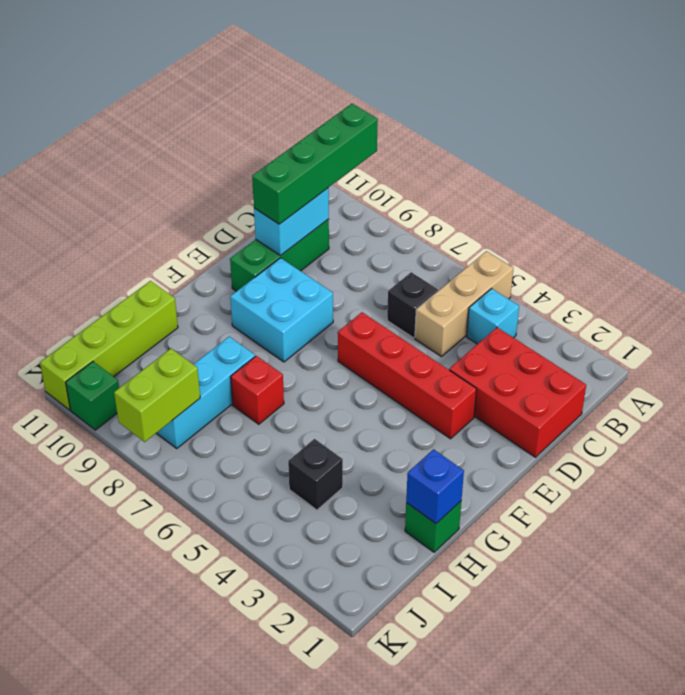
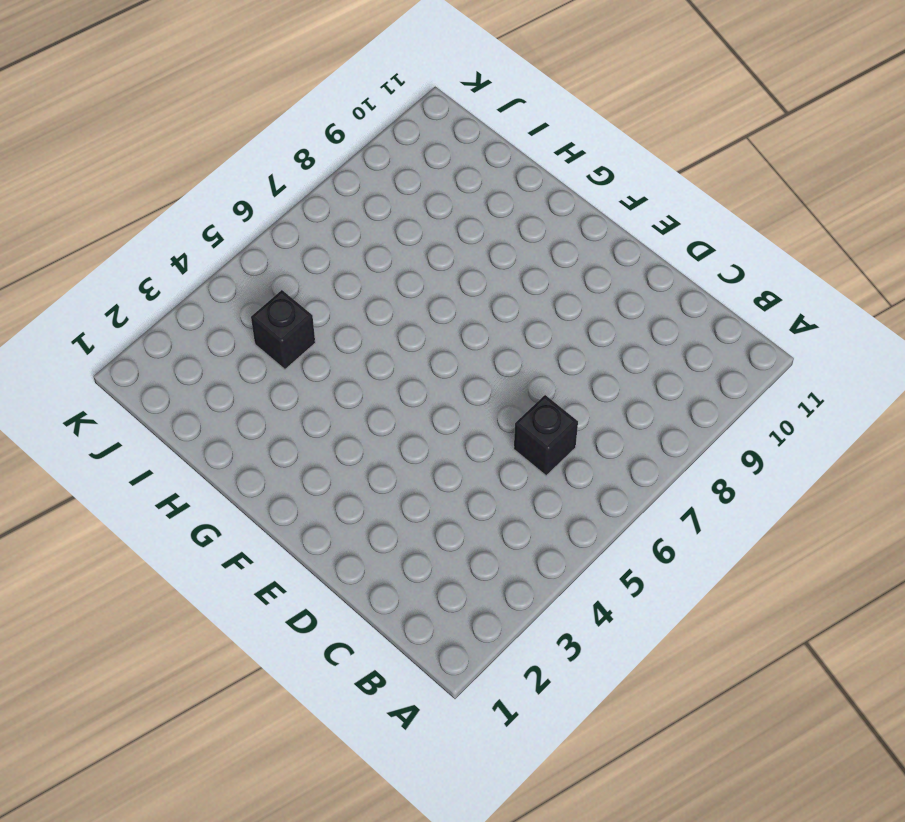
none -> tan 1x3 brick [415,251,513,357]
none -> cyan 1x1 brick [467,289,519,344]
none -> red 2x3 brick [449,328,586,457]

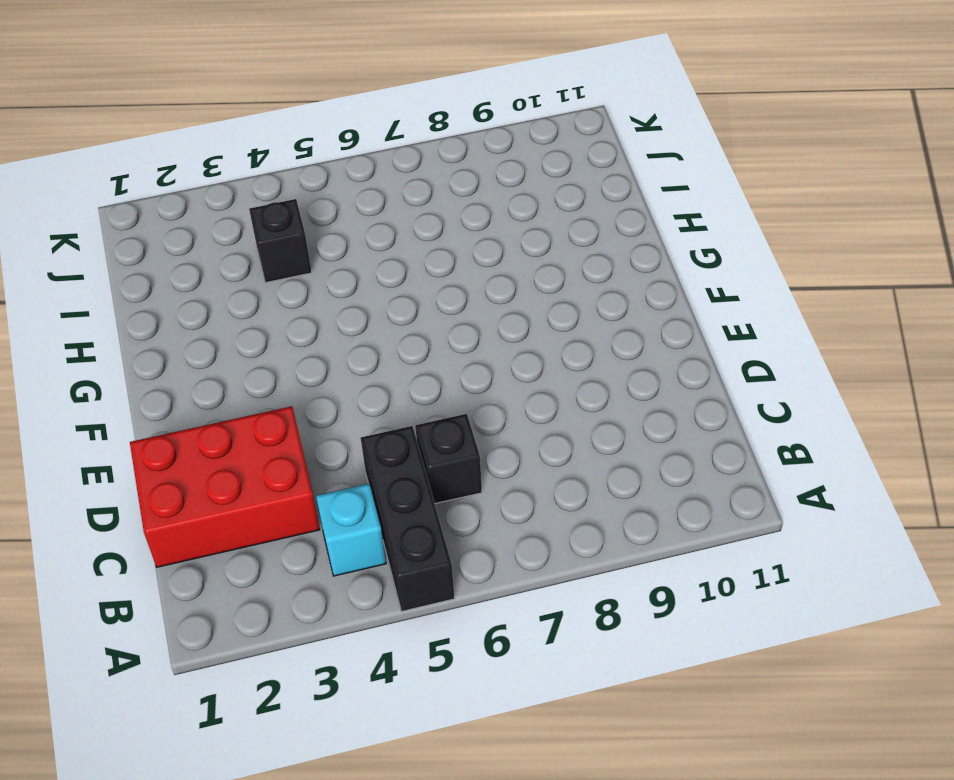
black 1x3 brick [361,426,455,611] -> tan 1x3 brick [415,251,513,357]
none -> green 1x3 brick [230,219,329,291]
none -> red 1x4 brick [338,312,477,439]
none -> cyan 2x2 brick [230,258,333,362]

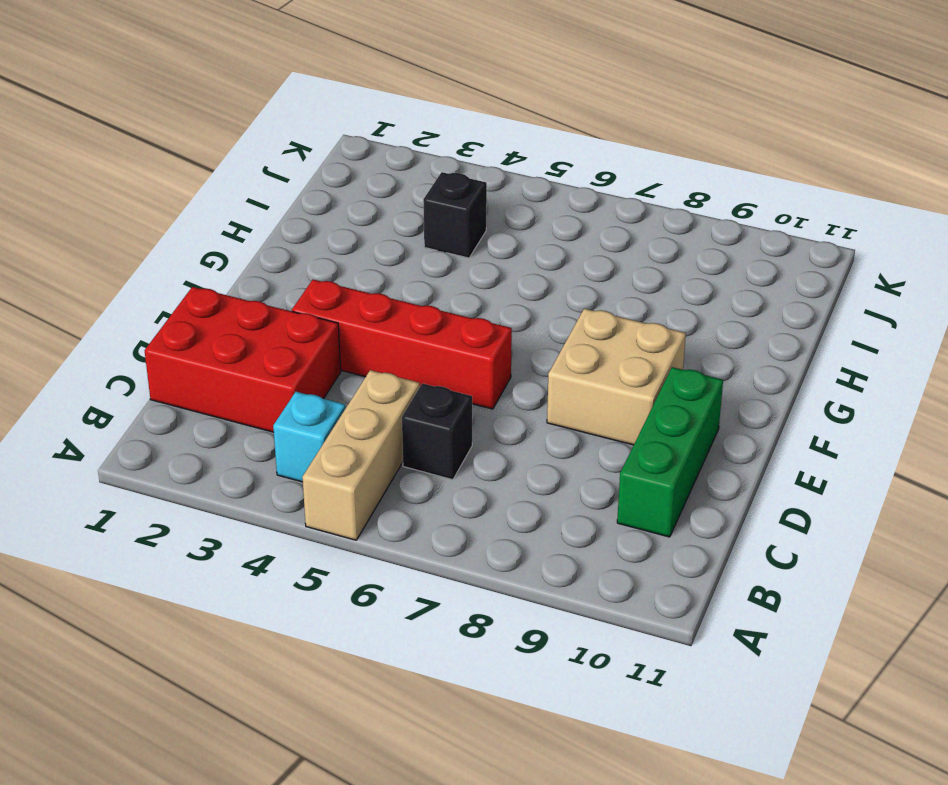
tan 2x2 brick [547,308,686,445] -> cyan 2x2 brick [230,258,333,362]
none -> green 1x1 brick [405,501,461,552]
none -> red 1x1 brick [231,356,284,424]
none -> cyan 1x3 brick [157,337,255,448]

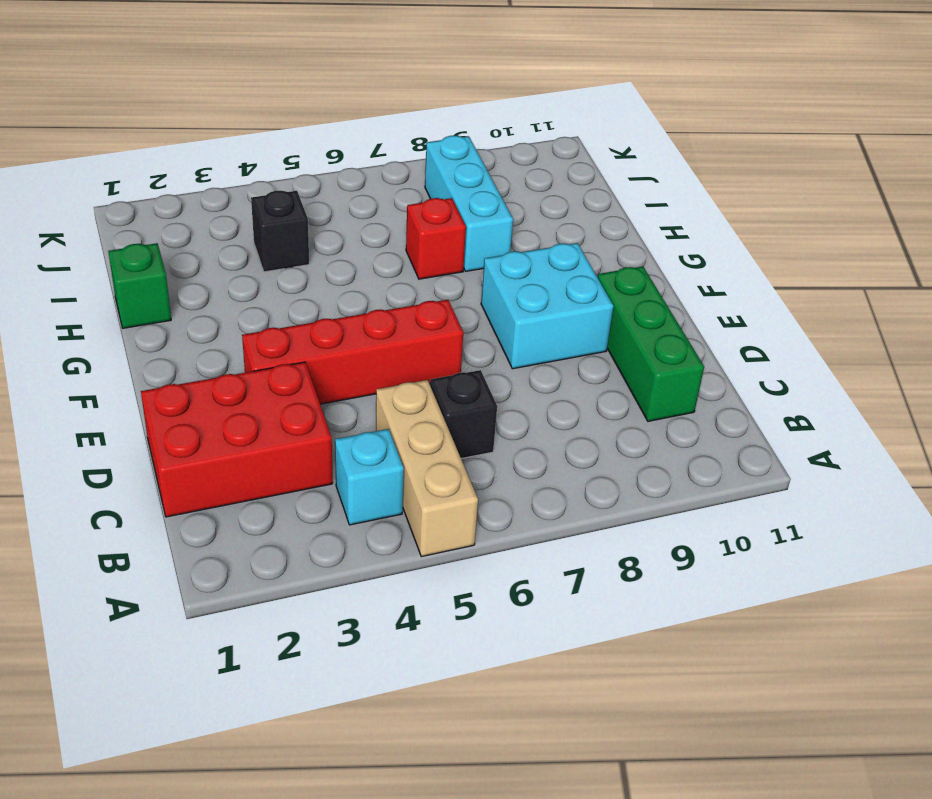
none -> lime 1x4 brick [40,281,178,410]
none -> green 1x1 brick [66,362,119,430]
none -> cyan 1x2 brick [254,188,329,256]

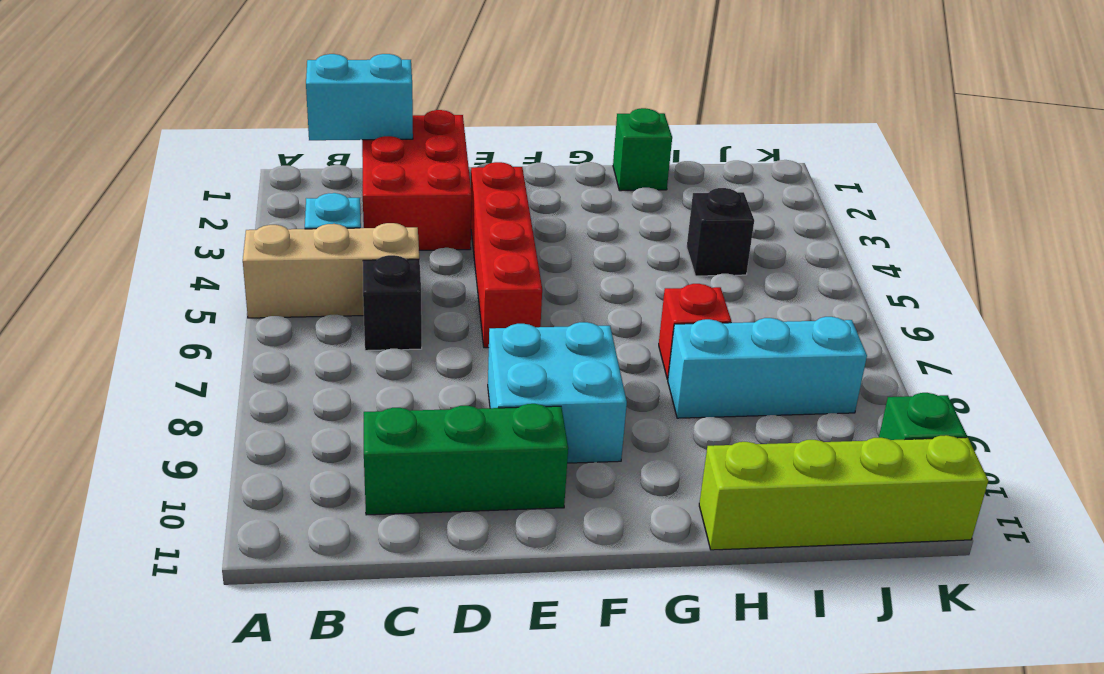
cyan 1x2 brick [306,54,413,140] -> cyan 1x2 brick moved to [254,188,329,256]
none -> blue 1x1 brick [406,449,464,524]
none -> lime 1x2 brick [114,349,200,442]
none -> green 1x4 brick [252,104,378,224]

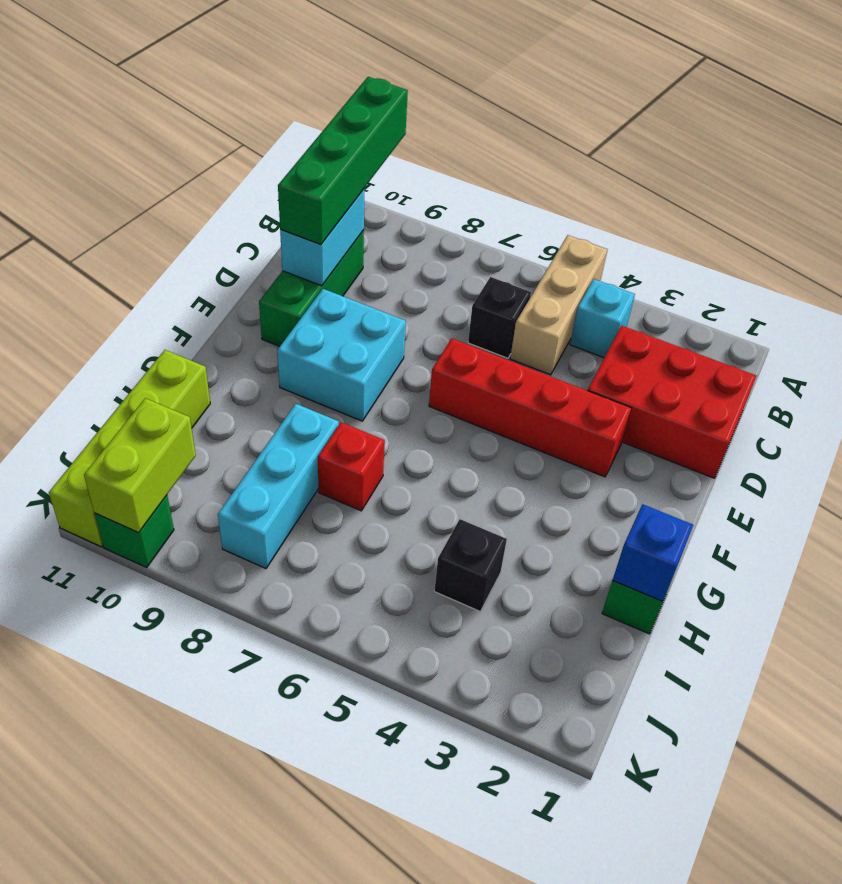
lime 1x2 brick [84,398,196,533] -> lime 1x2 brick moved to [114,349,200,442]

